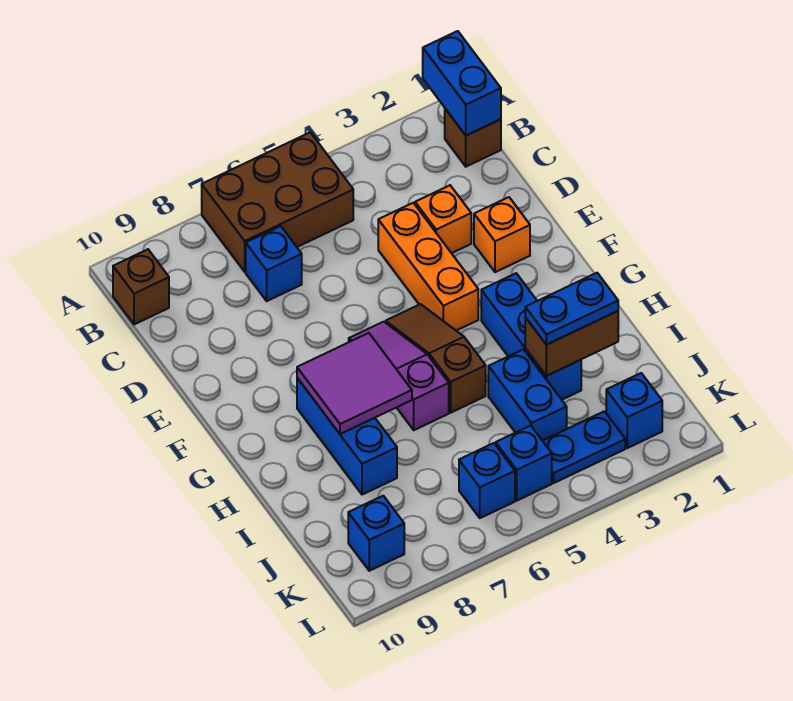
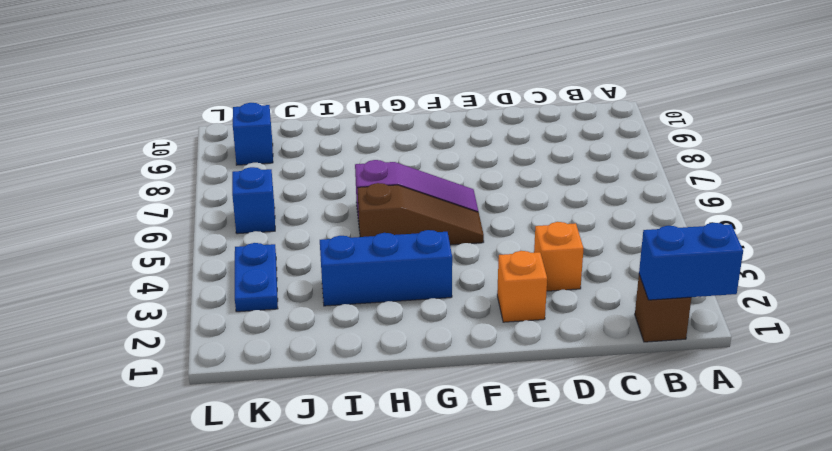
none -> brown 2x3 brick [202,132,353,272]
none -> brown 1x1 brick [113,249,169,324]
none -> blue 1x1 brick [246,226,302,301]

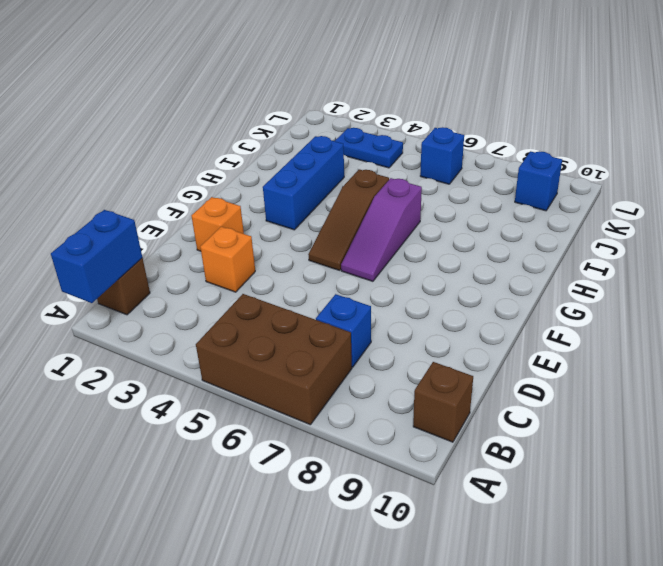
none -> orange 1x3 brick [378,203,478,331]
none -> blue 1x3 brick [297,378,397,495]
none -> blue 1x2 brick [488,349,567,441]

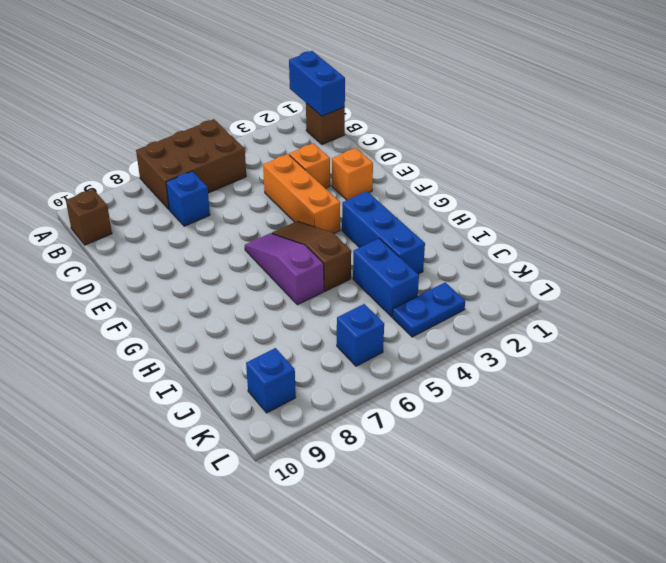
none -> blue 1x3 brick [297,378,397,495]
none -> blue 1x1 brick [606,373,662,448]
none -> blue 1x1 brick [496,426,552,501]

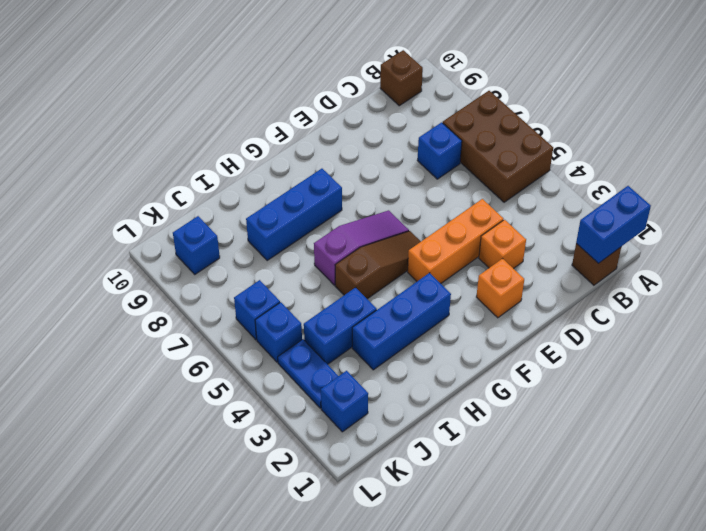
none -> purple 2x2 tile [297,333,412,434]
none -> brown 1x2 brick [525,311,618,376]
none -> blue 1x2 plate [525,273,618,345]

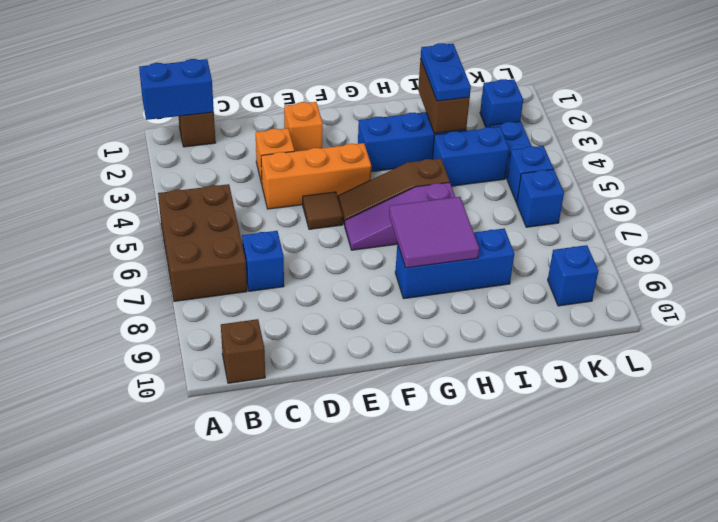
brown 1x1 tile [303,192,343,229] -> none

